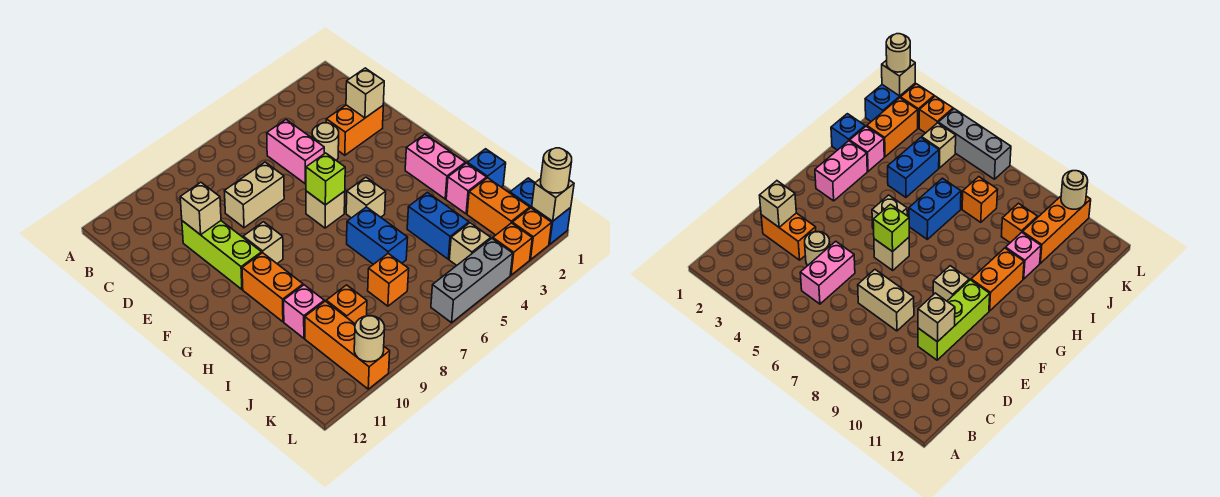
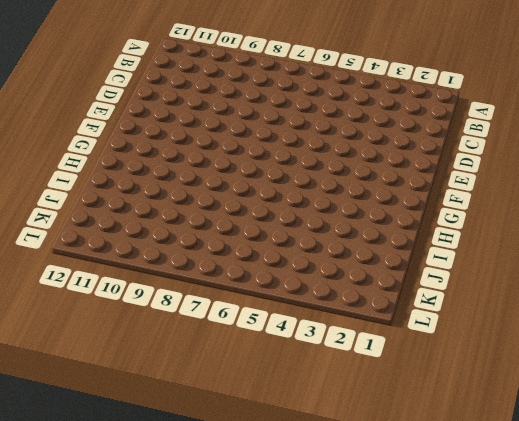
none -> pink 1x2 brick [267,120,324,184]
none -> orange 1x2 brick [326,105,383,155]
none -> tan 1x1 round brick [312,123,339,161]
none -> tan 1x2 brick [225,162,284,228]

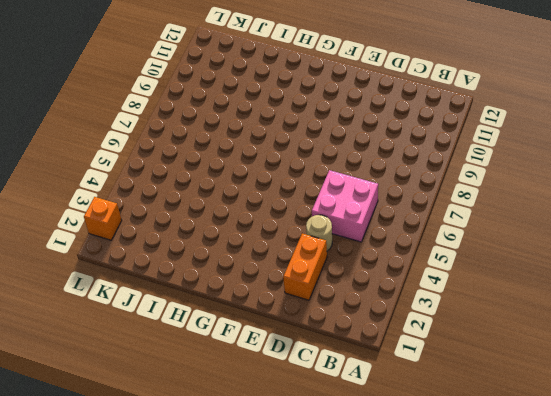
pink 2x2 brick [312,170,378,242] -> pink 1x2 brick [267,120,324,184]
none -> tan 1x2 brick [225,162,284,228]
none -> lime 1x3 brick [182,221,262,289]
none -> tan 1x1 brick [306,191,345,228]
none -> tan 1x1 brick [243,222,283,263]

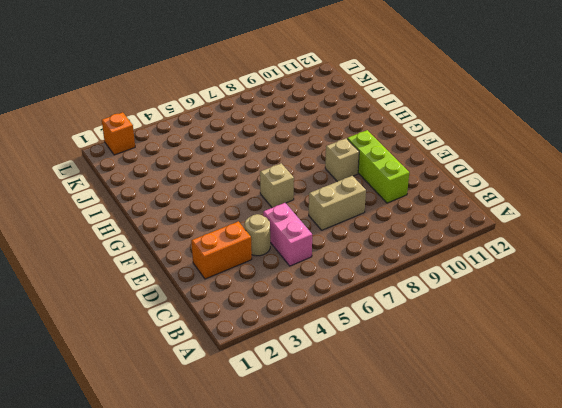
none -> pink 1x2 brick [405,134,465,199]
none -> tan 1x1 brick [346,177,386,218]
none -> orange 1x2 brick [242,253,303,322]
none -> blue 1x2 brick [347,207,408,264]

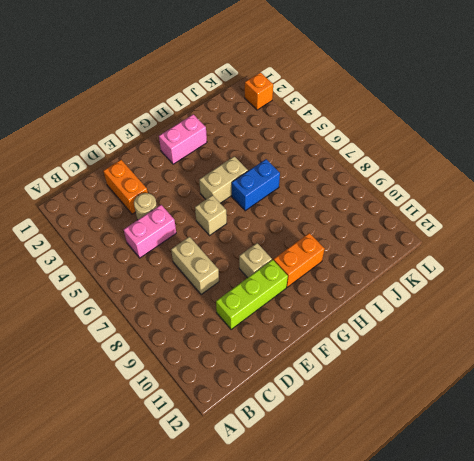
tan 1x2 brick [199,156,248,203] -> tan 1x1 brick [346,177,386,218]
none -> blue 1x1 brick [467,149,506,187]
none -> pink 1x1 brick [446,163,487,214]
none -> blue 1x2 brick [407,192,469,259]
none -> pink 1x1 brick [284,285,324,338]

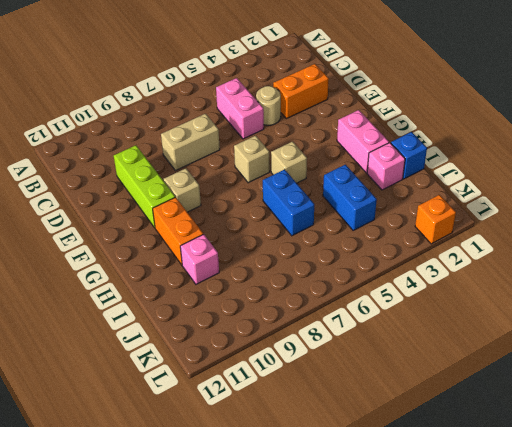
none -> orange 1x2 brick [467,178,530,235]
none -> orange 1x1 brick [368,253,409,306]
none -> orange 1x1 brick [326,285,367,324]
none -> orange 1x3 brick [305,301,390,389]

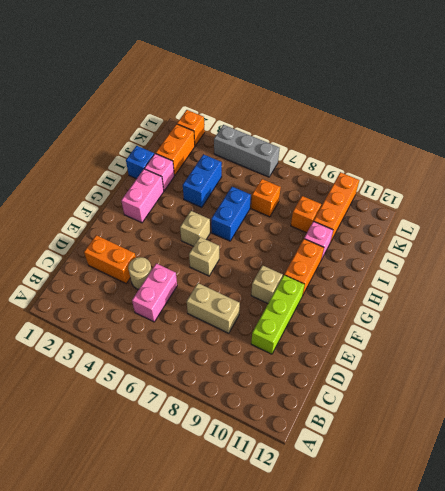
none -> blue 1x2 brick [510,178,571,244]
none -> tan 1x1 brick [449,223,491,266]
none -> orange 1x1 brick [493,223,532,275]
none -> tan 1x1 brick [346,68,384,118]

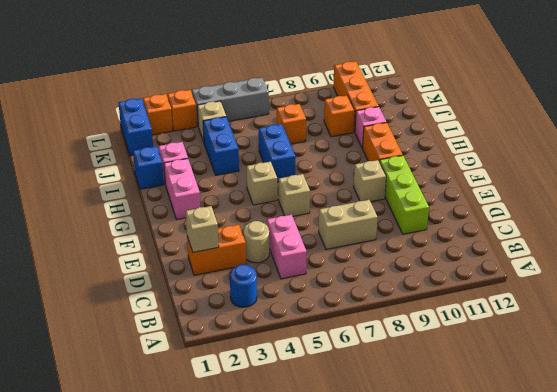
blue 1x1 round brick [230,265,257,307] -> none
none -> orange 1x2 brick [467,178,530,235]
none -> tan 1x1 brick [180,182,221,235]
none -> lime 1x1 brick [306,153,345,205]
none -> tan 1x1 brick [532,179,574,221]

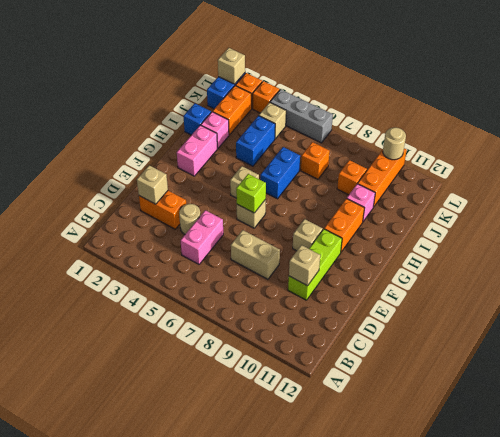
none -> tan 1x1 round brick [540,148,572,193]

